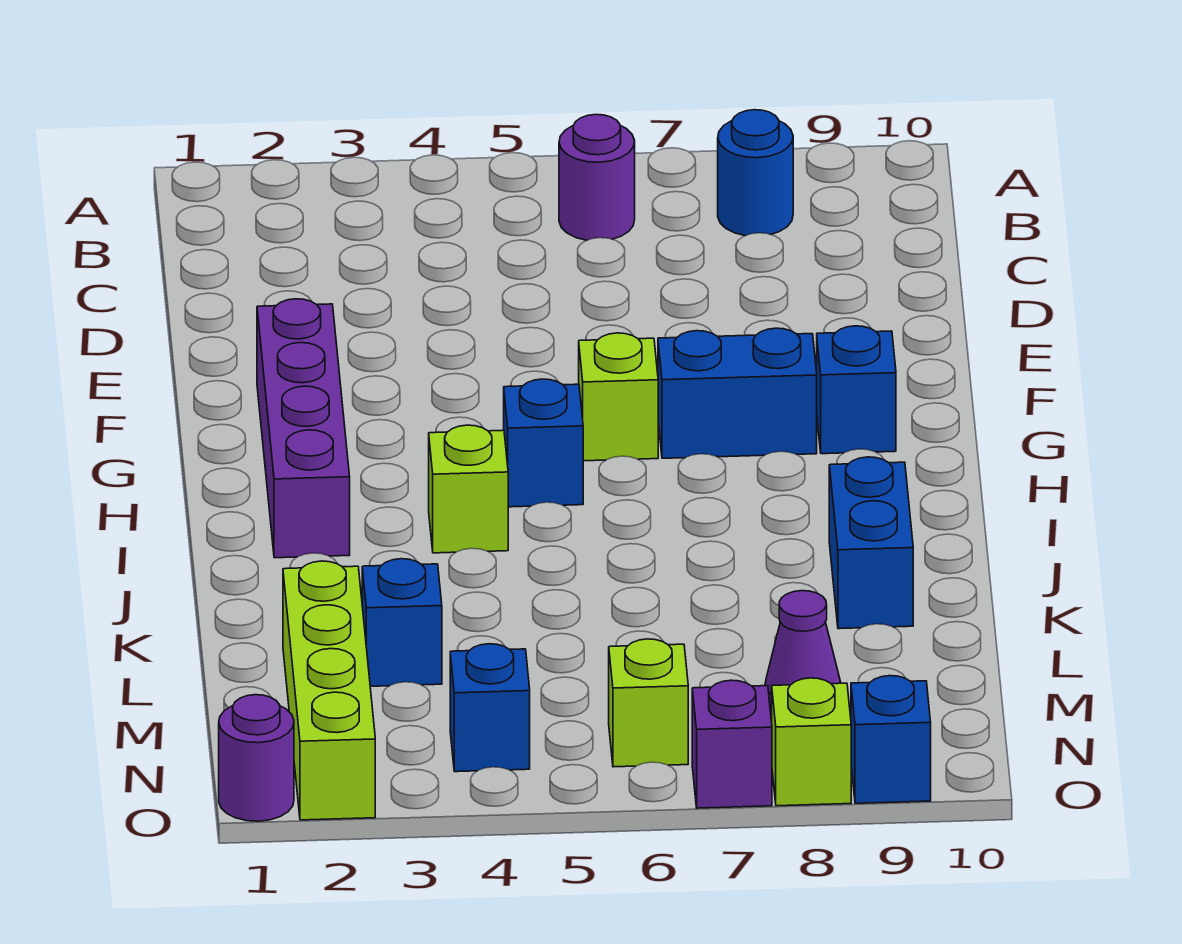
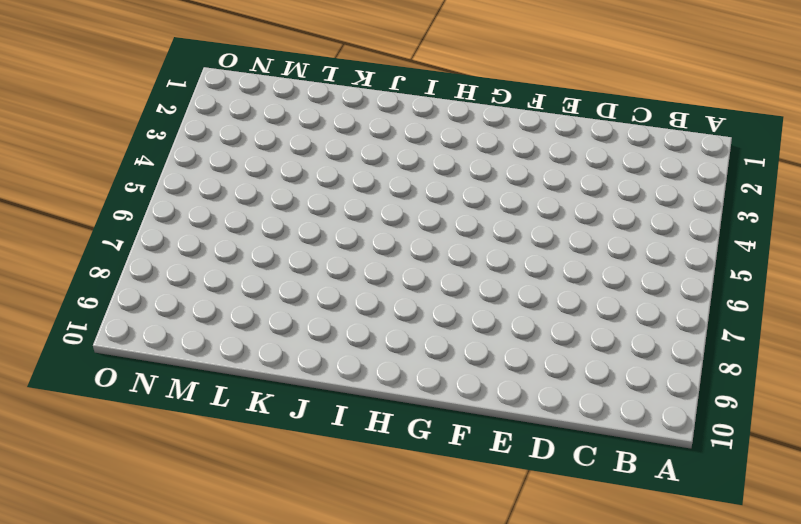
none -> purple 1x1 round brick [559,114,635,240]
none -> blue 1x1 round brick [718,110,793,236]
none -> purple 1x4 brick [257,299,350,558]

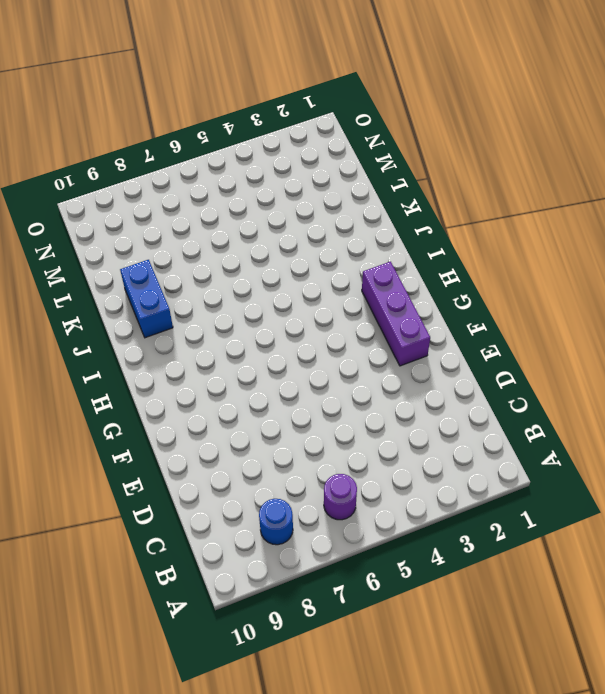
purple 1x3 brick [362,262,430,366] -> purple 1x4 brick [257,299,350,558]
none -> lime 1x1 brick [579,333,658,461]
none -> blue 1x2 brick [658,328,817,458]
none -> blue 1x1 brick [817,326,896,454]

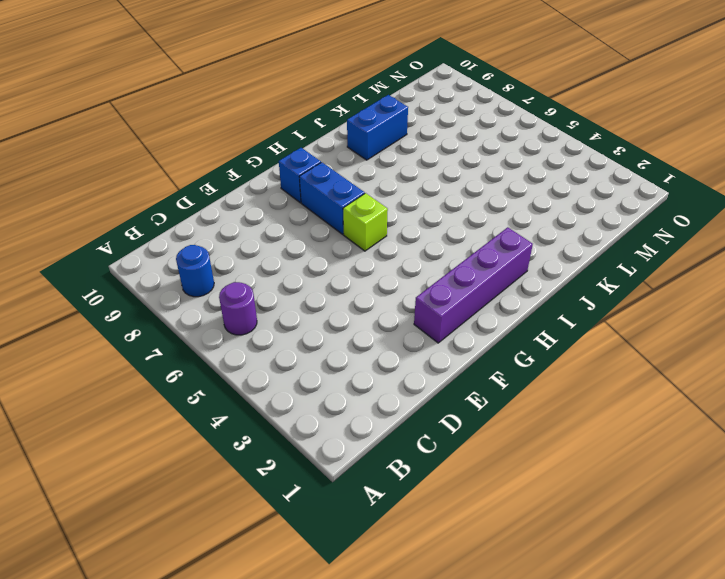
none -> blue 1x1 brick [504,379,583,507]
none -> lime 1x1 brick [429,425,508,553]
none -> lime 1x4 brick [283,561,375,820]

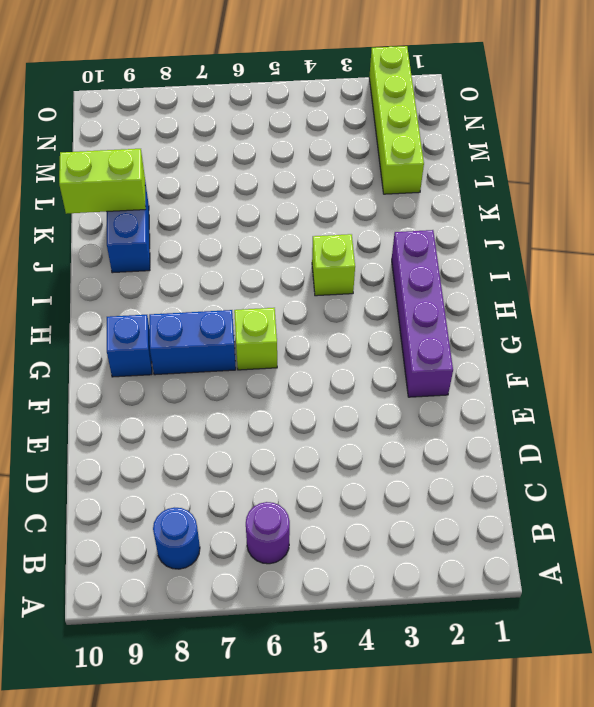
lime 1x2 brick [59,149,146,214] -> none
none -> blue 1x1 brick [504,379,583,507]
none -> blue 1x1 brick [362,559,442,686]
none -> purple 1x1 cone [765,591,841,708]

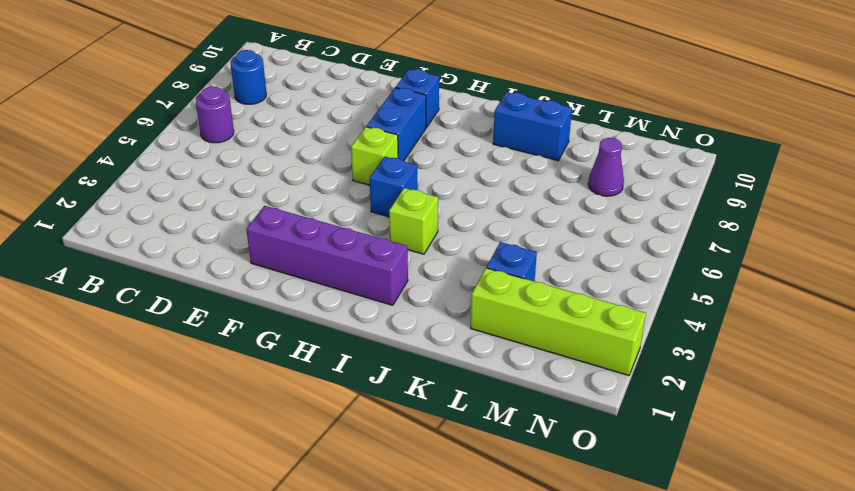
none -> blue 1x1 brick [450,644,530,772]
none -> lime 1x1 brick [609,639,688,767]
none -> purple 1x1 round brick [219,695,294,821]

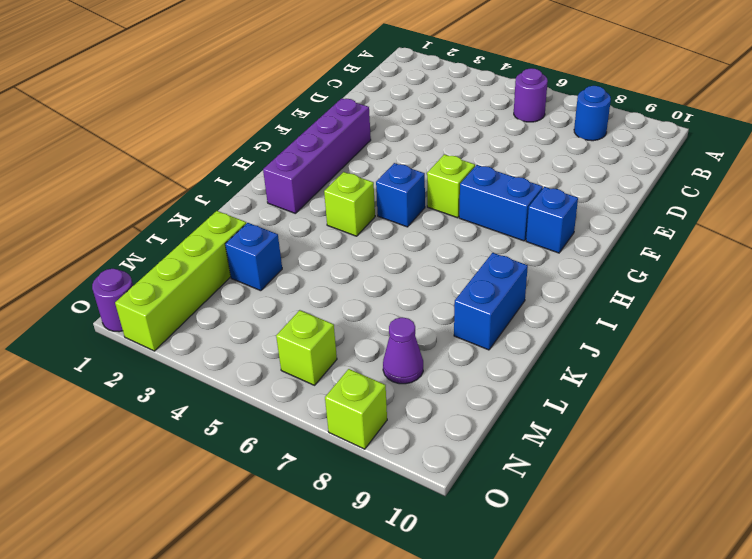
none -> blue 1x1 brick [450,644,530,772]
none -> purple 1x1 brick [692,680,772,808]
none -> blue 1x1 brick [851,676,931,803]

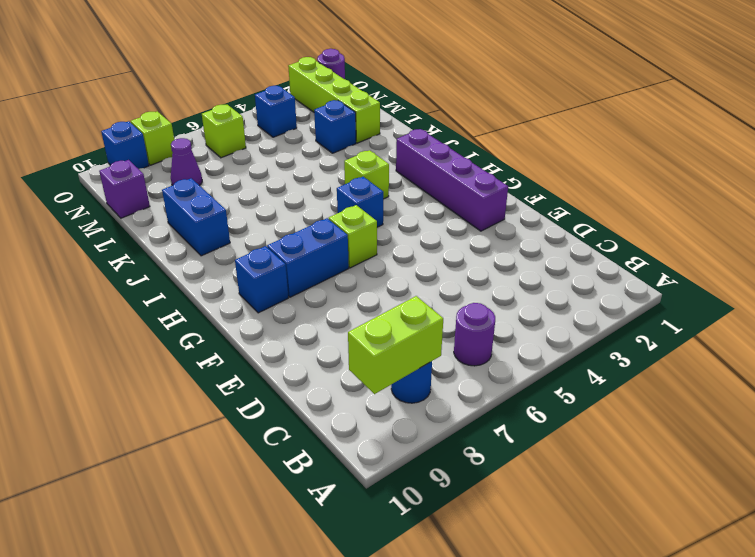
lime 1x2 brick [348,296,443,394] -> none
purple 1x1 brick [99,160,150,218] -> purple 1x1 brick moved to [692,680,772,808]

